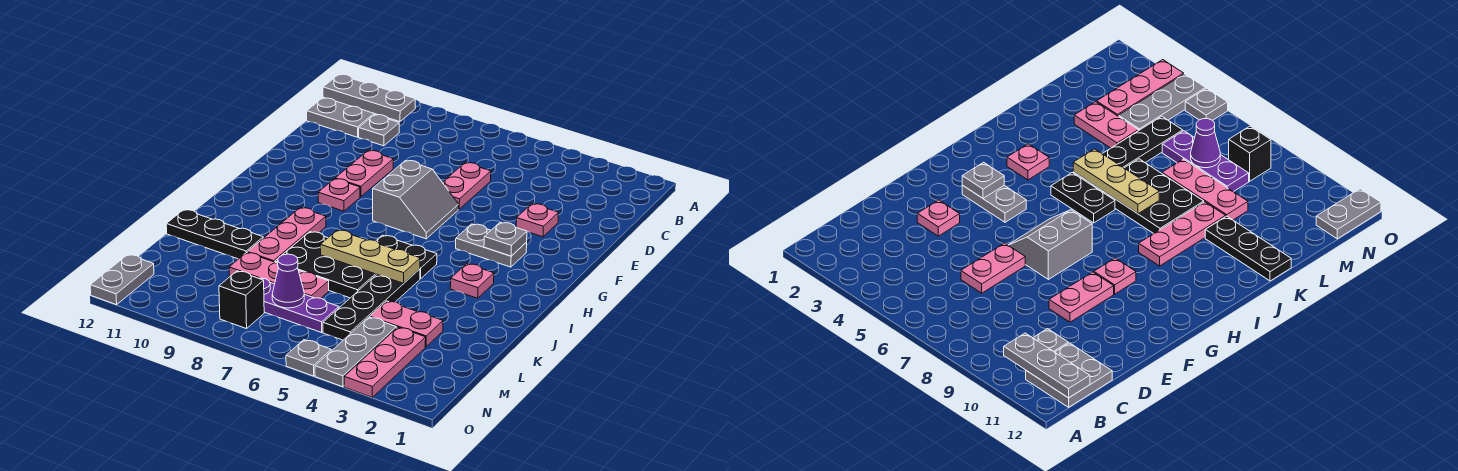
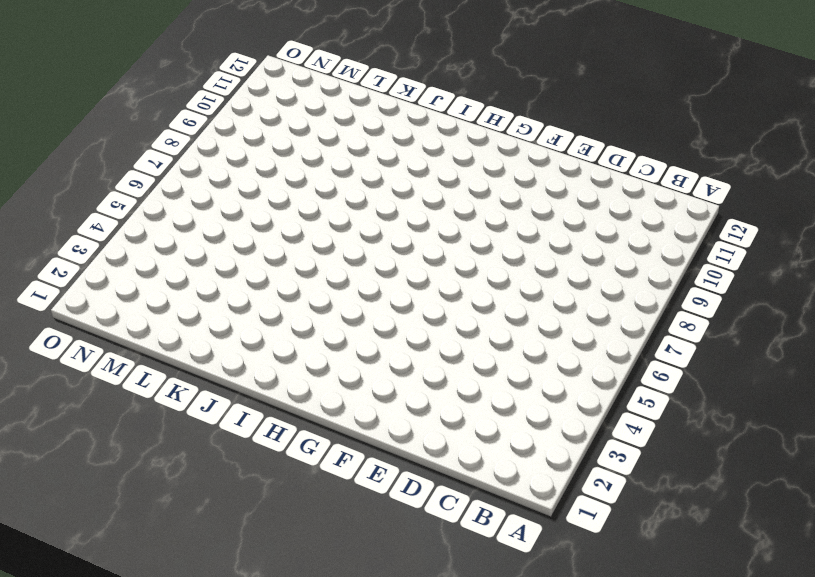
none -> grey 2x2 plate [307,97,377,137]
none -> grey 1x1 plate [359,115,399,146]
none -> pink 1x2 plate [442,163,491,209]

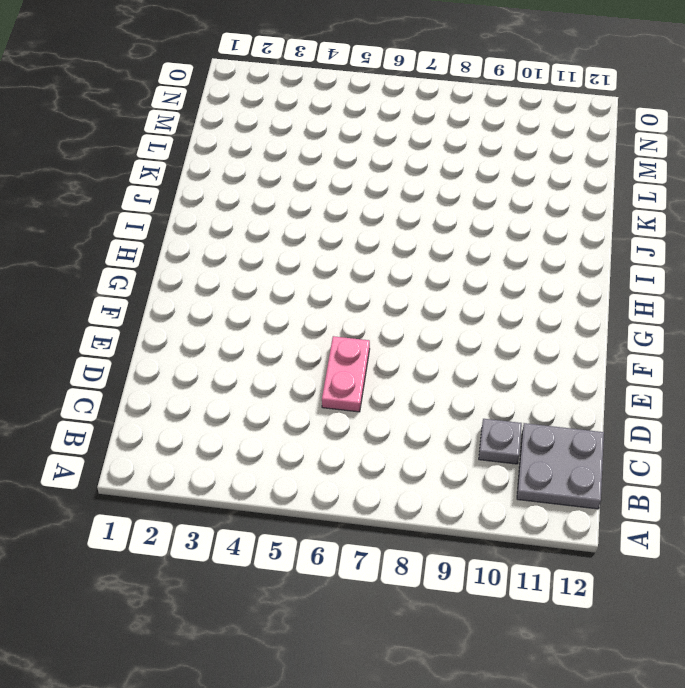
none -> pink 1x1 plate [516,204,559,237]
none -> pink 1x2 plate [335,151,393,197]
none -> grey 2x2 slope [373,161,459,239]

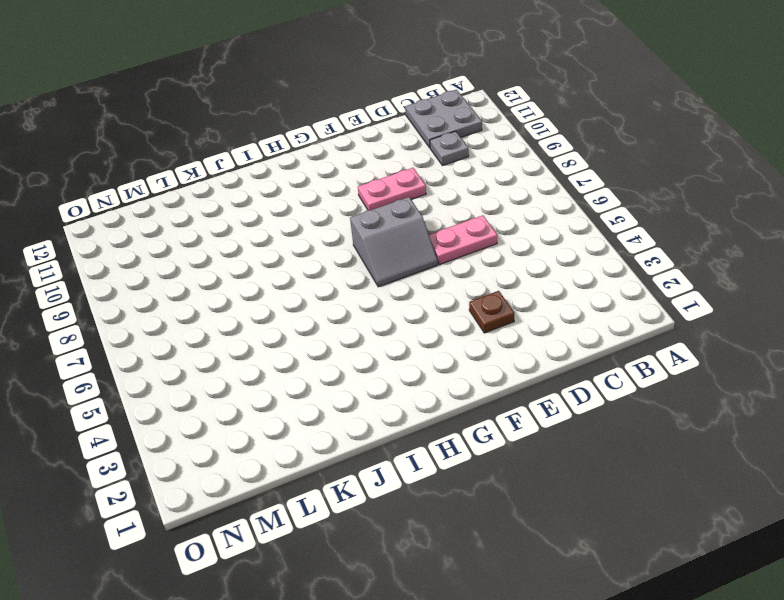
brown 1x1 plate [469,291,514,333] -> pink 1x1 plate [516,204,559,237]
none -> grey 1x2 plate [456,224,527,267]
none -> pink 1x1 plate [318,179,360,211]
none -> pink 1x1 plate [450,264,494,298]

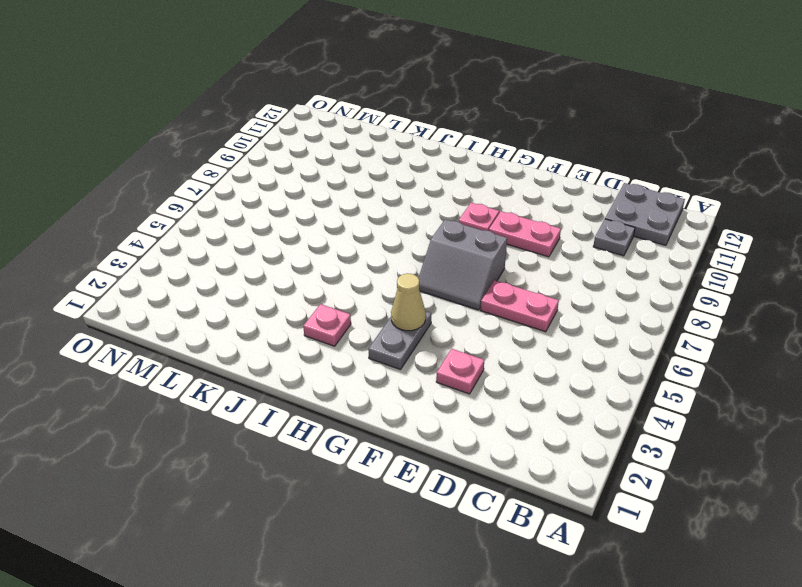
tan 1x1 cone [391,273,426,331] -> none
none -> black 1x2 plate [376,235,437,279]
none -> pink 1x3 plate [247,208,326,262]
none -> black 1x4 plate [323,269,420,340]

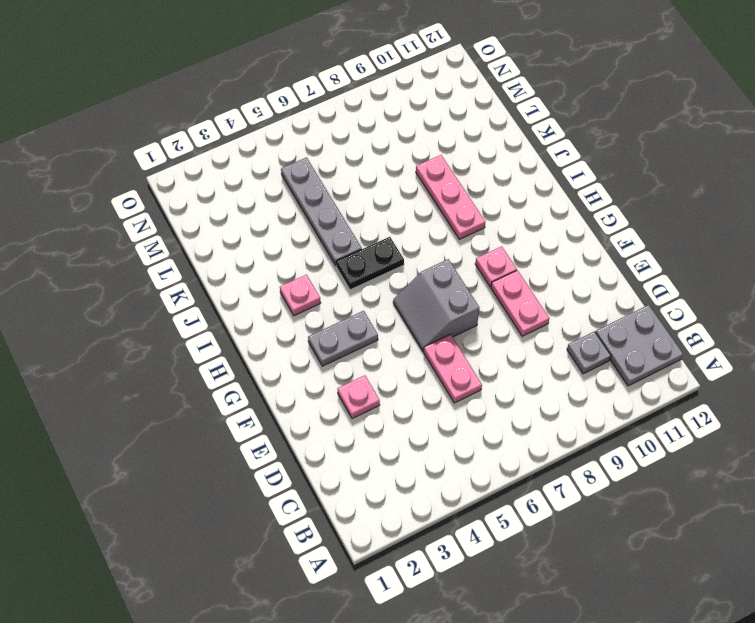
grey 1x4 plate [281,158,362,265] -> black 1x4 plate [323,269,420,340]
none -> black 2x3 plate [275,232,377,298]
none -> black 1x3 plate [166,210,263,259]
none -> pink 1x2 plate [370,301,443,347]

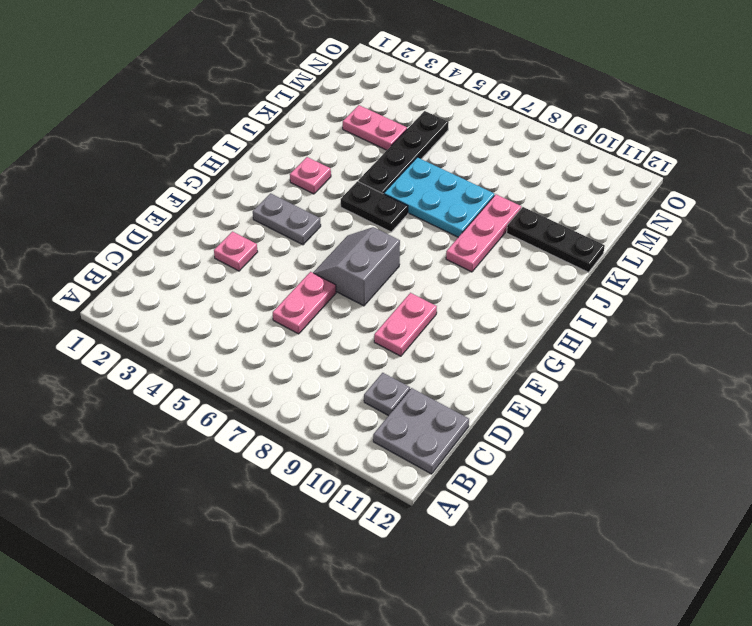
cyan 2x3 plate [384,157,494,237] -> black 2x3 plate [275,232,377,298]
none -> pink 1x1 plate [318,179,360,211]
none -> pink 1x3 plate [229,252,329,298]
none -> pink 1x3 plate [344,327,426,397]

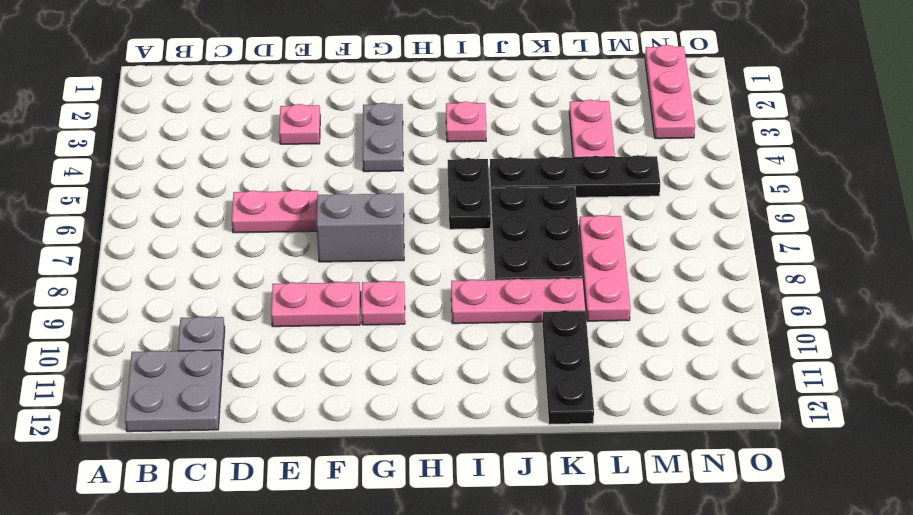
pink 1x3 plate [645,45,695,139] -> pink 1x3 plate turned to [344,327,426,397]
none -> grey 1x3 plate [315,317,396,387]
none -> purple 1x3 plate [259,278,339,333]
none -> black 1x1 brick [219,271,264,329]

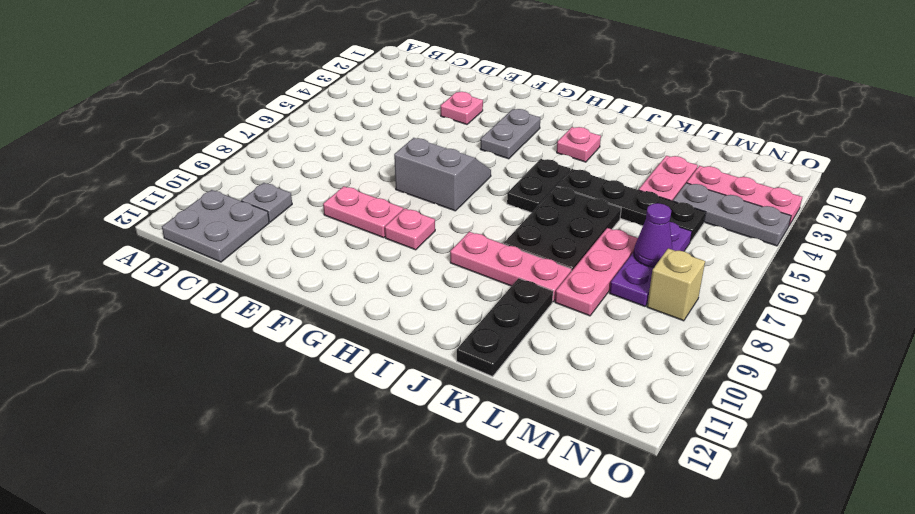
tan 1x1 brick [647,248,705,321] -> black 1x1 brick [219,271,264,329]
none -> pink 1x2 plate [442,163,491,209]
none -> grey 1x2 plate [90,255,154,305]
none -> grey 1x1 plate [286,340,331,376]

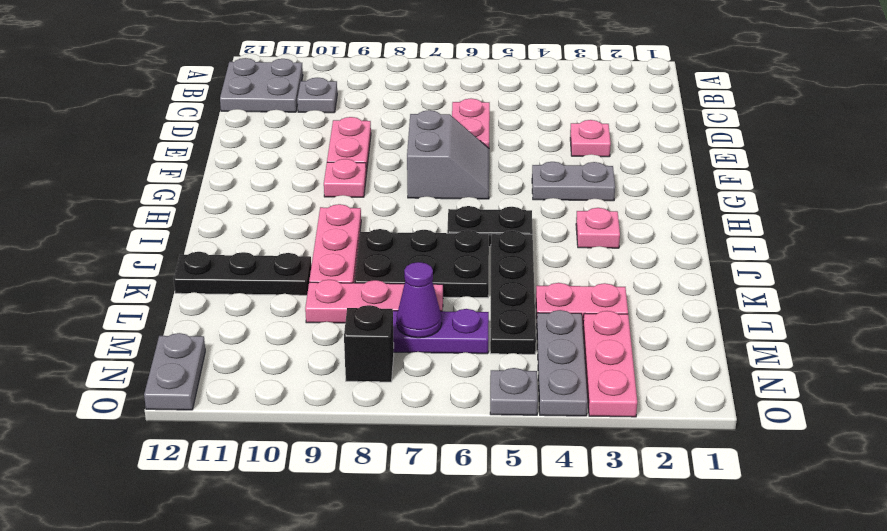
none -> grey 1x3 plate [323,74,415,122]
none -> grey 1x1 plate [484,222,527,256]
none -> tan 1x3 plate [320,230,420,283]

